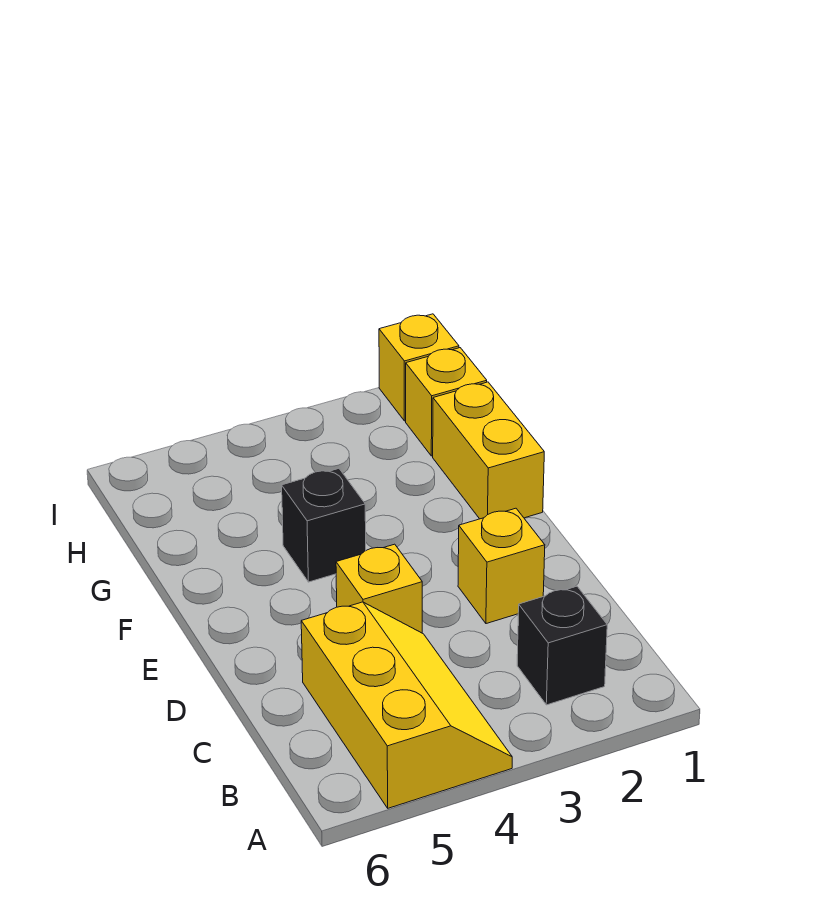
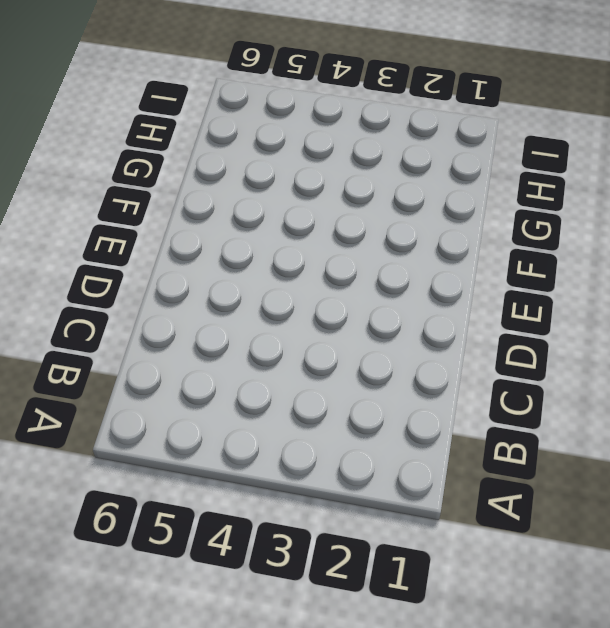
none -> yellow 2x3 slope [301,602,512,808]
none -> black 1x1 brick [517,586,607,705]

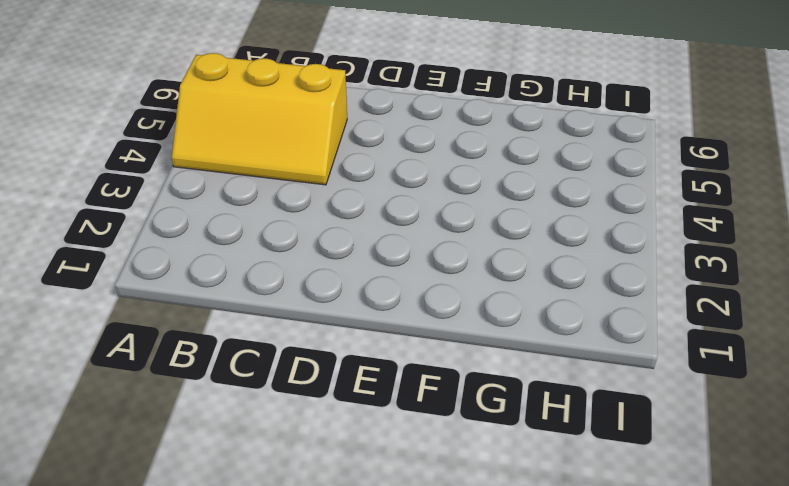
none -> black 1x1 brick [517,586,607,705]
none -> yellow 1x1 brick [458,508,545,624]

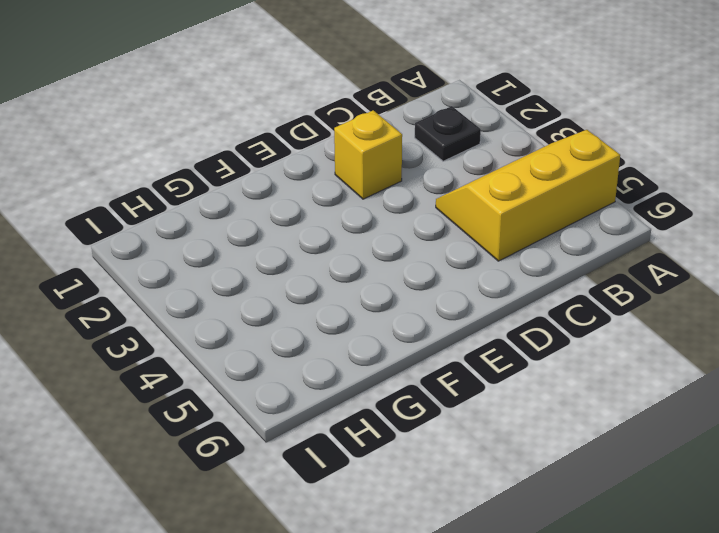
black 1x1 plate [415,106,481,161] -> black 1x1 brick [517,586,607,705]
none -> yellow 1x1 brick [336,544,422,633]
none -> yellow 1x2 brick [433,382,544,519]

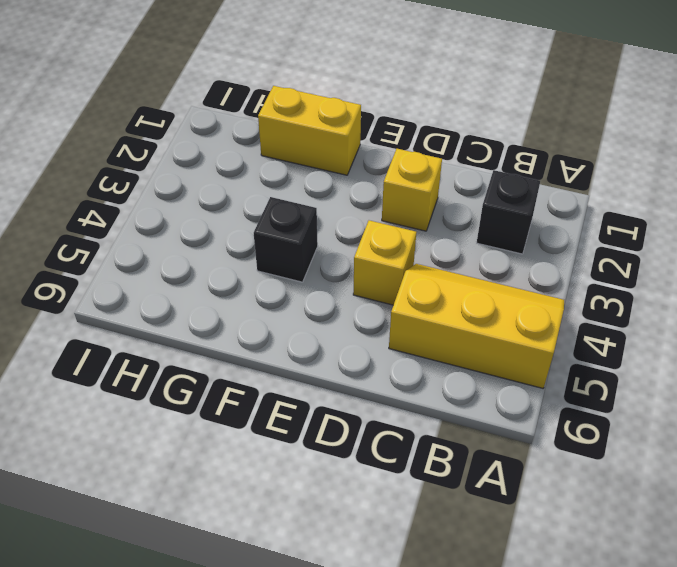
none -> yellow 1x1 brick [406,348,487,456]
none -> yellow 1x1 brick [379,314,459,421]

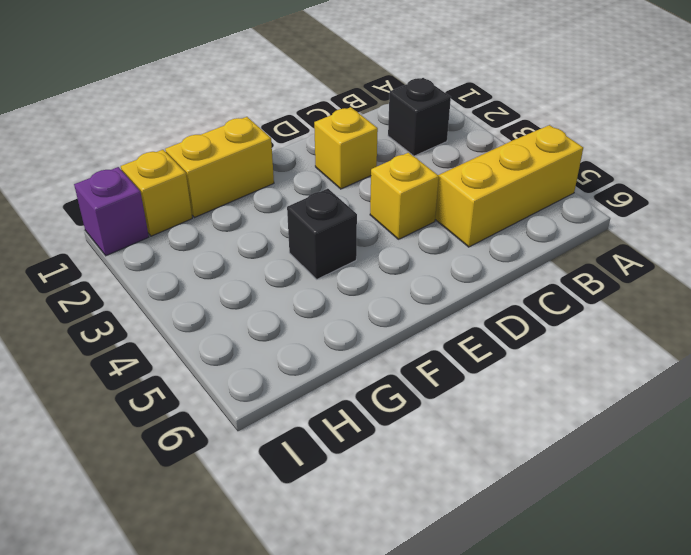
purple 1x1 brick [74,167,149,256] -> yellow 1x1 brick [379,314,459,421]

